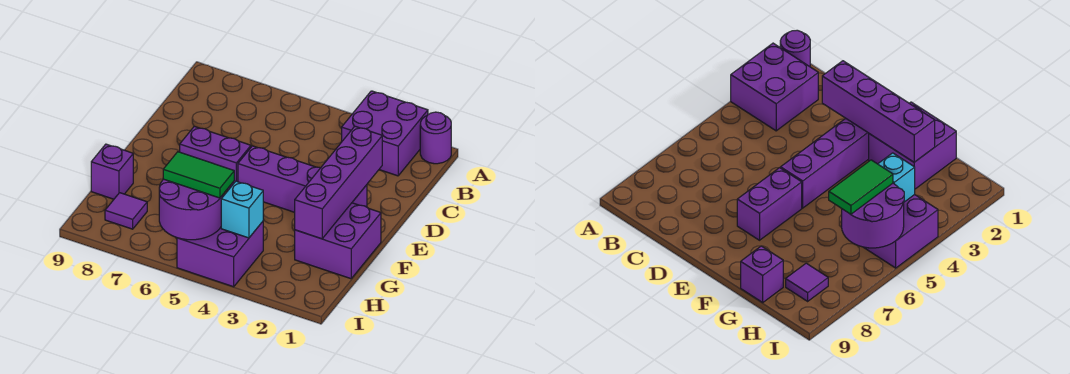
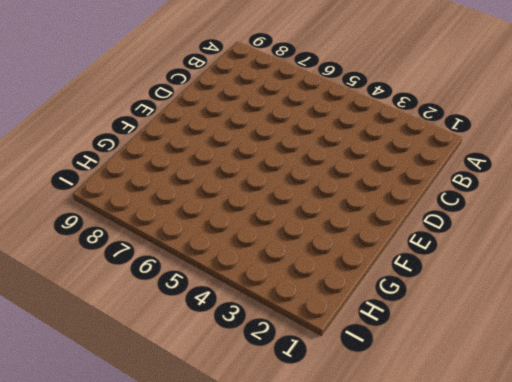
none -> purple 1x1 round brick [420,112,451,164]
none -> purple 2x2 brick [342,91,428,176]
none -> purple 1x4 brick [238,146,367,212]

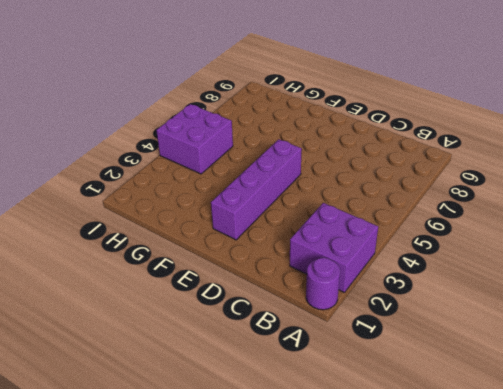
none -> purple 1x2 brick [180,126,251,190]
none -> purple 2x2 brick [295,203,381,279]
none -> purple 1x1 brick [91,144,133,199]

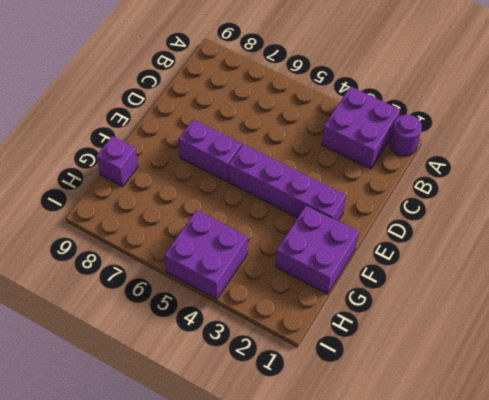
none -> purple 1x1 tile [105,193,147,229]
none -> purple 1x4 brick [295,126,382,239]
none -> cyan 1x1 brick [221,181,263,238]

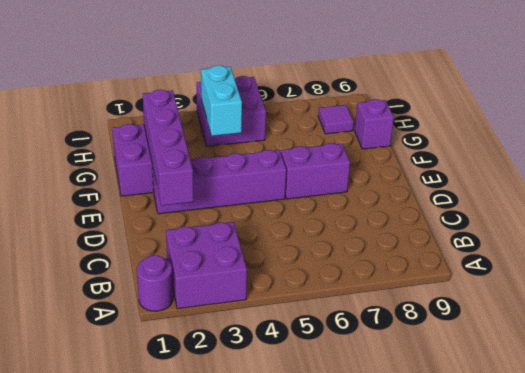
cyan 1x2 brick [201,66,242,136] -> cyan 1x1 brick [221,181,263,238]
none -> purple 2x2 round brick [159,179,223,240]
none -> green 1x2 tile [163,152,234,198]

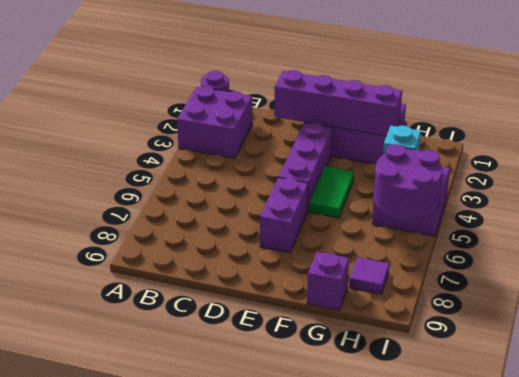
green 1x2 tile [309,166,354,218] -> green 1x2 tile moved to [163,152,234,198]

